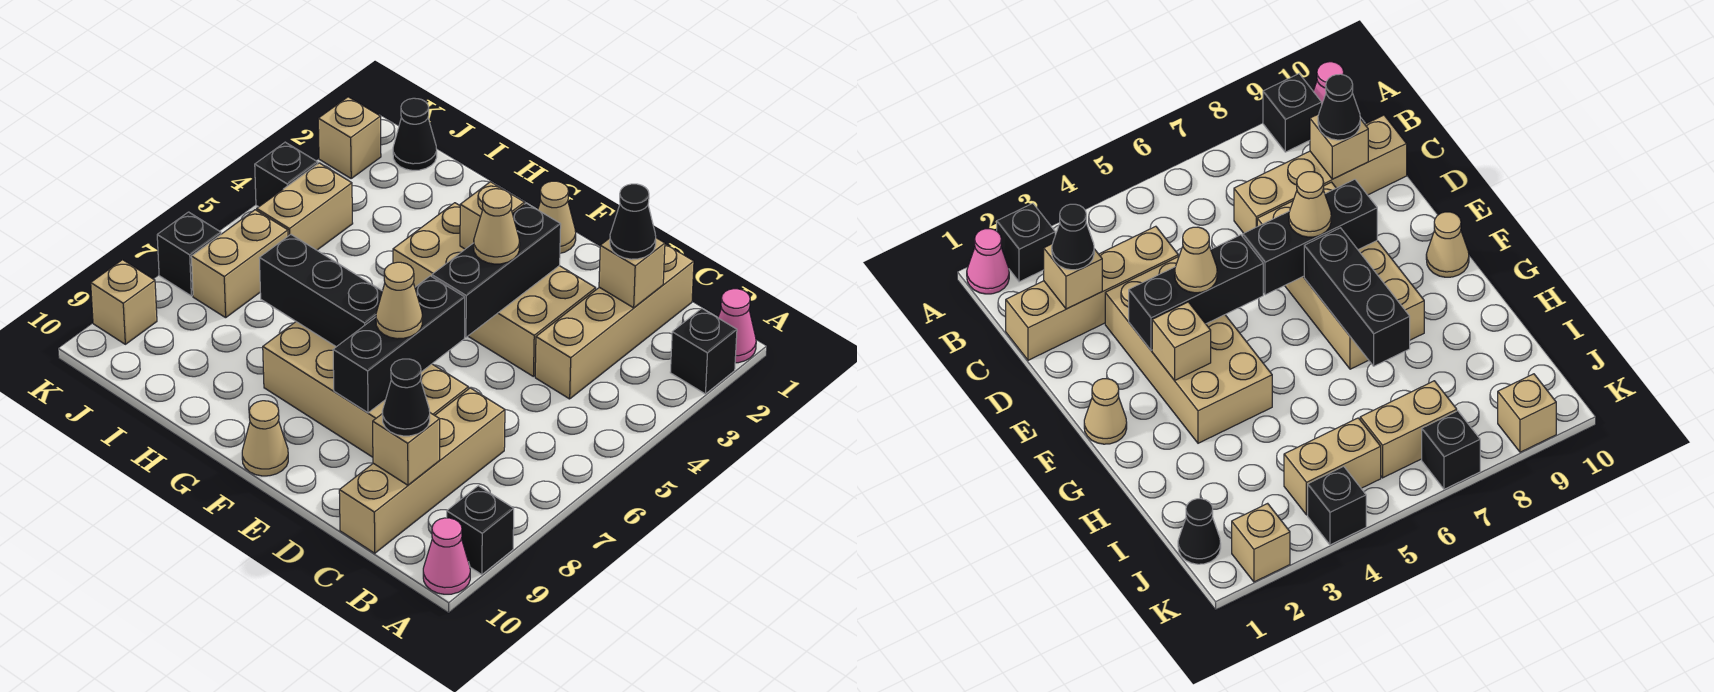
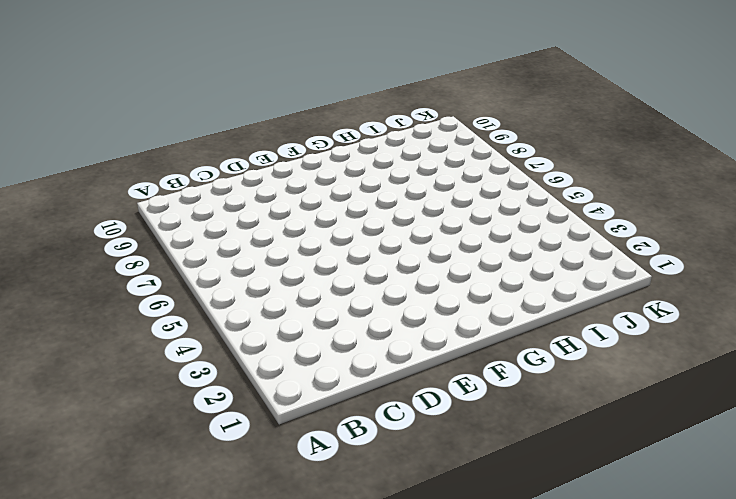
none -> pink 1x1 cone [718,289,756,363]
none -> black 1x1 brick [670,308,737,394]
none -> black 1x1 brick [447,486,514,575]

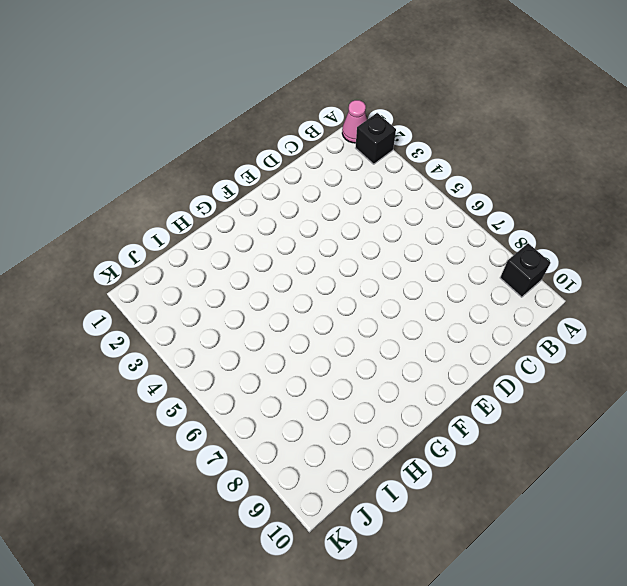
none -> pink 1x1 cone [423,518,470,594]
none -> tan 1x4 brick [535,244,694,399]
none -> tan 1x4 brick [339,388,505,553]

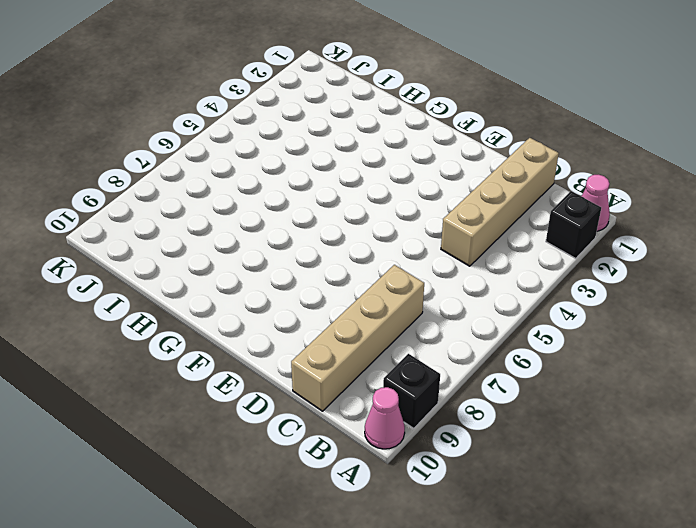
none -> tan 2x4 brick [393,203,596,376]
none -> tan 2x4 brick [263,322,468,457]
none -> tan 1x1 cone [538,181,576,253]

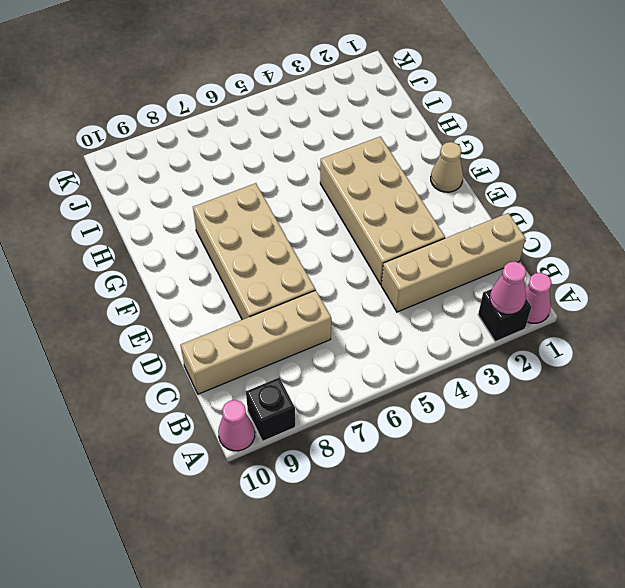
pink 1x1 cone [490,262,526,314] -> none
none -> tan 1x1 cone [242,401,288,476]
none -> black 1x1 cone [393,98,437,170]
none -> tan 1x2 brick [257,163,353,250]

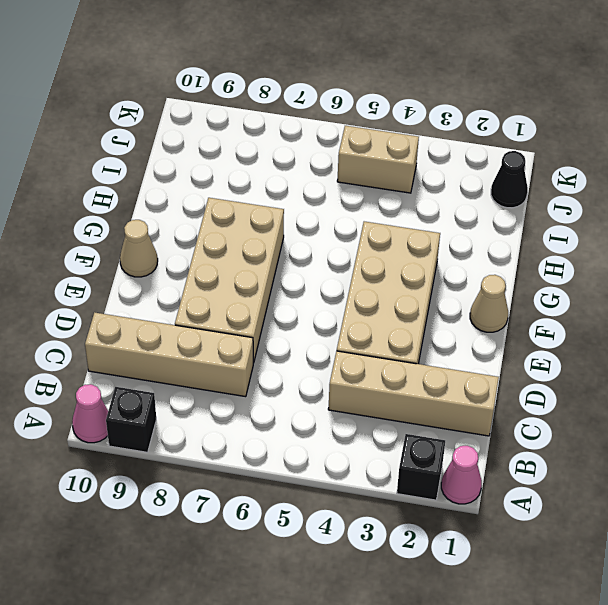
none -> tan 1x2 brick [191,210,288,318]
none -> tan 1x1 brick [318,97,381,178]
none -> black 1x1 brick [255,142,318,207]

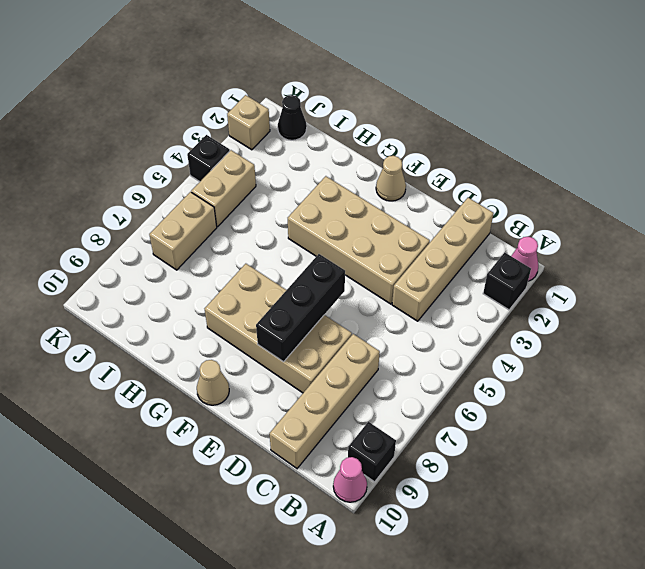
none -> black 1x1 brick [157,212,221,296]
none -> tan 1x1 brick [91,260,157,344]
none -> tan 1x1 brick [599,238,665,308]

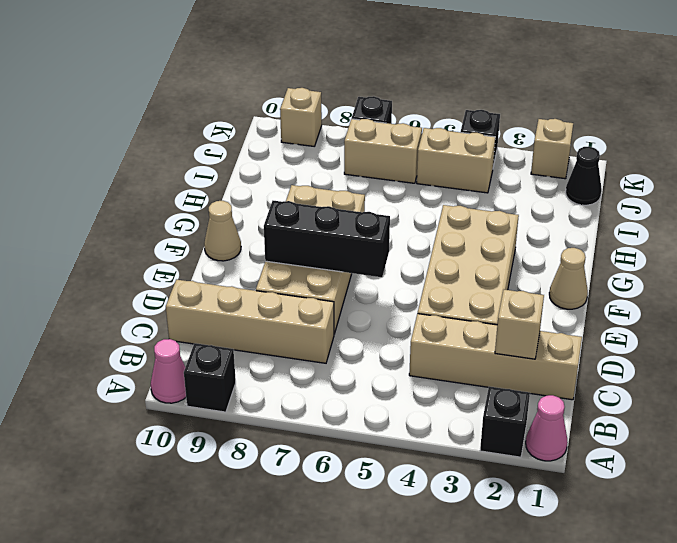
none -> tan 1x1 brick [373,413,440,485]
none -> black 1x3 brick [432,203,561,337]
none -> tan 1x1 brick [460,182,525,249]

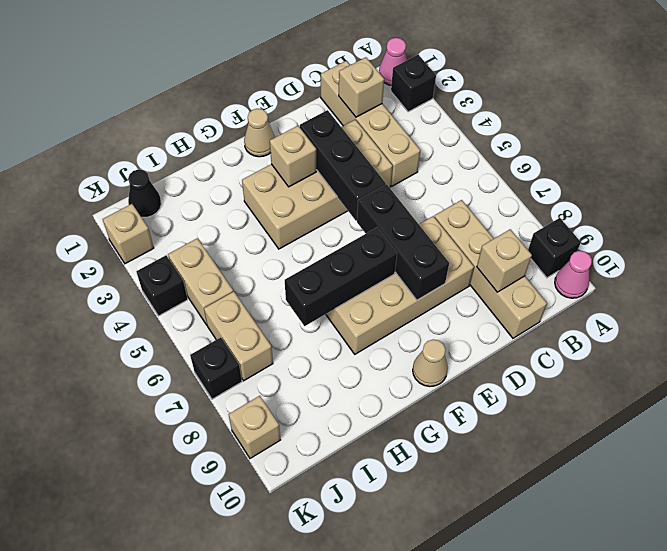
none -> black 1x1 cone [610,184,656,259]
none -> black 1x1 cone [382,359,430,436]
none -> tan 1x1 cone [474,189,520,264]

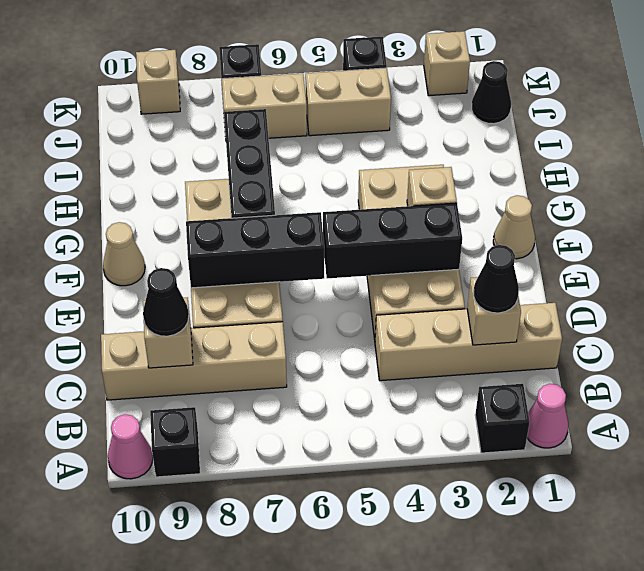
none -> tan 1x1 cone [474,189,520,264]
none -> tan 1x1 cone [376,262,422,339]

